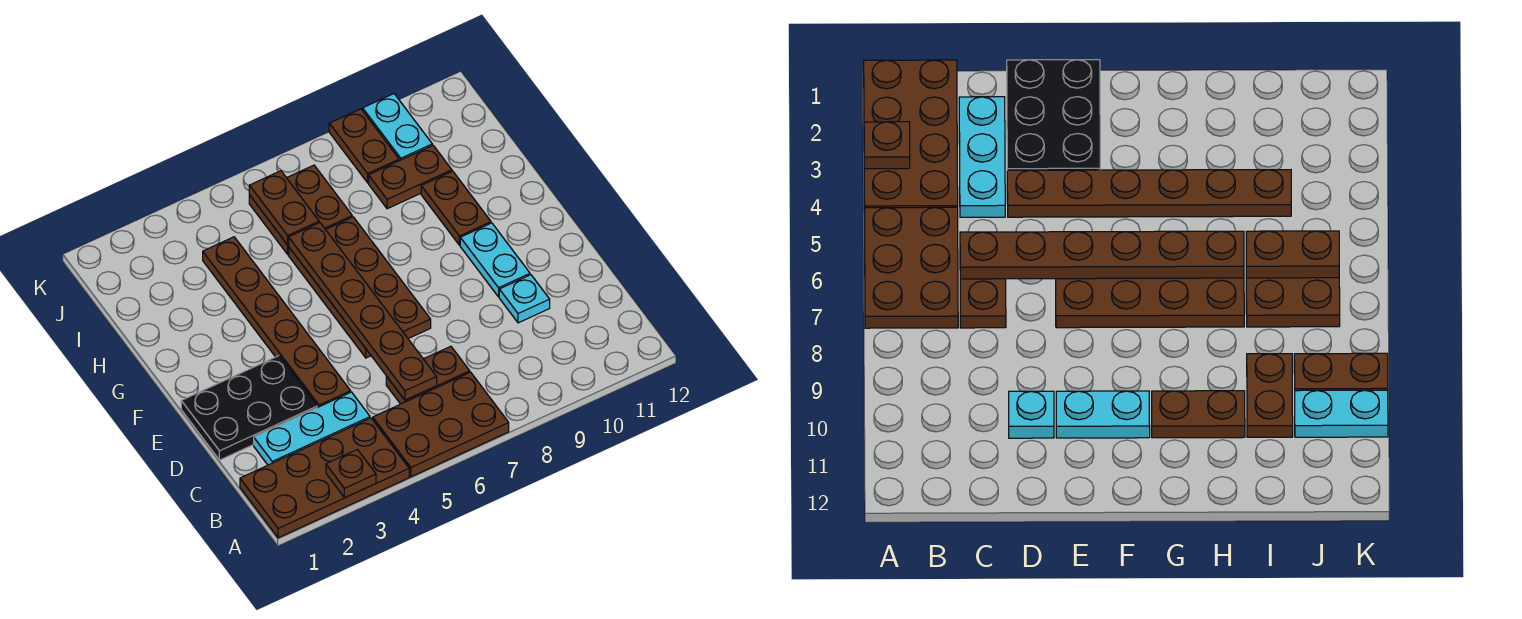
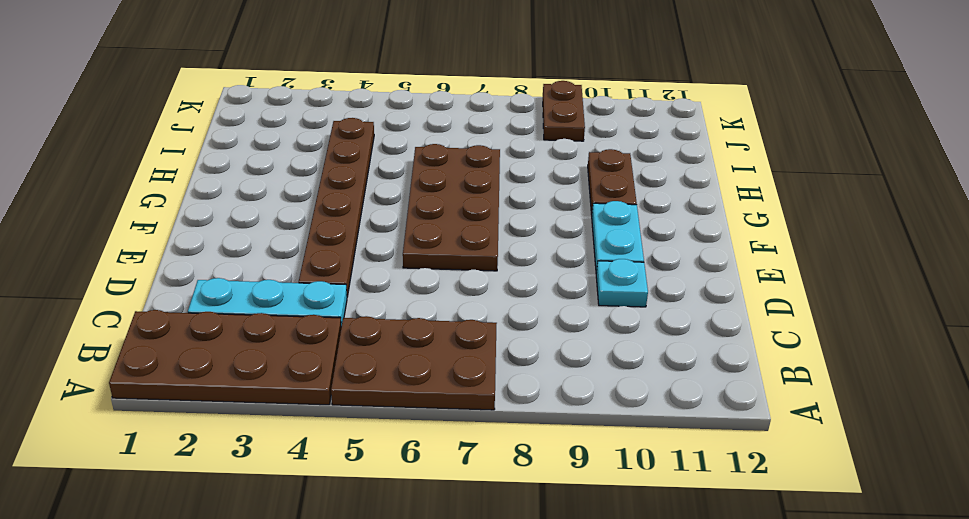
none -> brown 1x2 plate [386,346,470,404]
none -> black 2x3 plate [181,356,317,460]
none -> brown 2x2 plate [249,165,352,254]

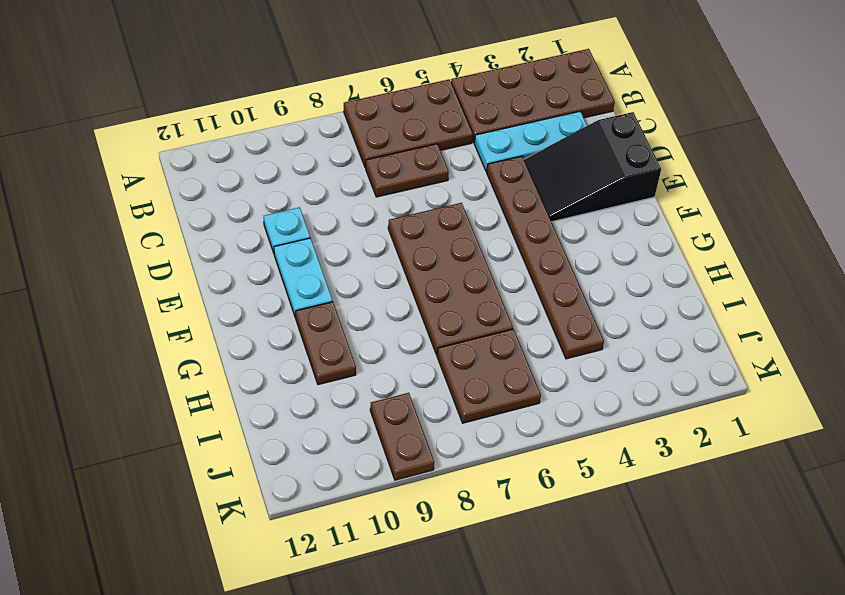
black 2x3 slope [524,112,661,222] -> black 2x3 plate [181,356,317,460]
none -> brown 1x2 plate [369,145,452,209]
none -> cyan 1x2 plate [363,94,432,161]
none -> brown 1x1 plate [326,449,376,498]

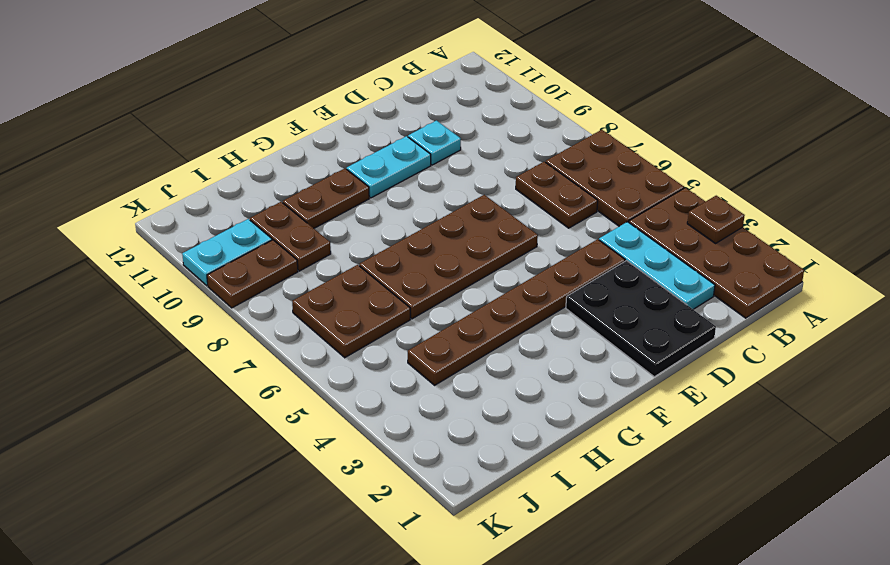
none -> brown 1x6 plate [289,223,437,400]
none -> brown 1x2 plate [249,171,319,245]

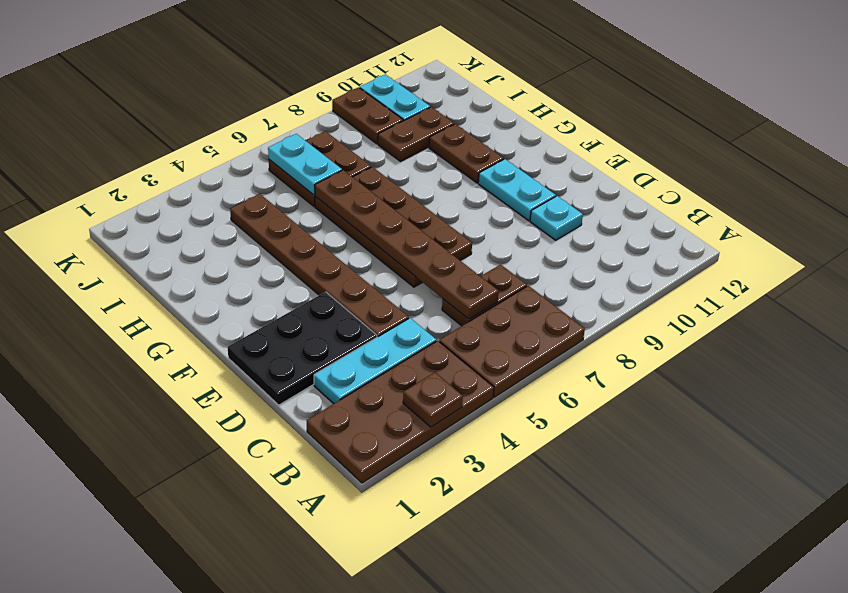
cyan 1x2 plate [268,134,342,195] -> brown 1x2 plate [249,171,319,245]

